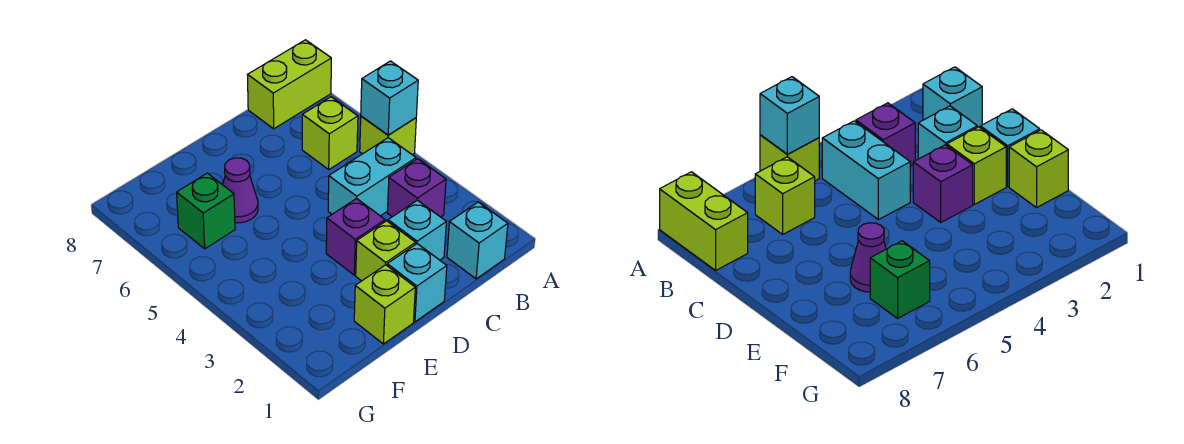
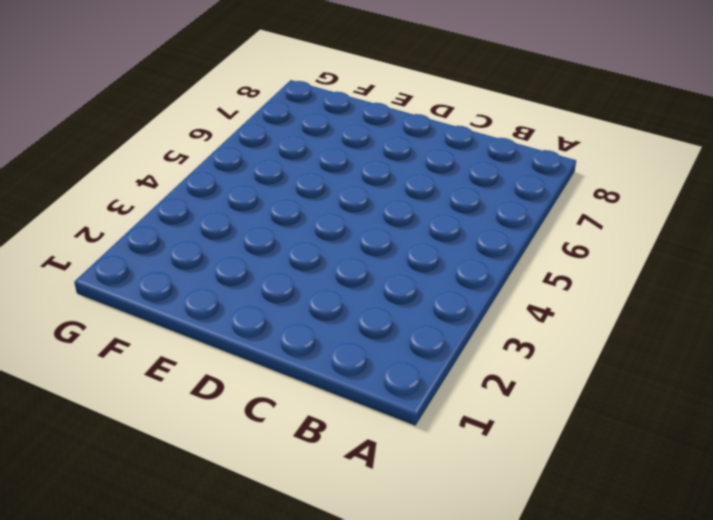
none -> lime 1x1 brick [360,116,416,155]
none -> lime 1x2 brick [248,40,331,129]
none -> cyan 1x1 brick [447,202,508,279]

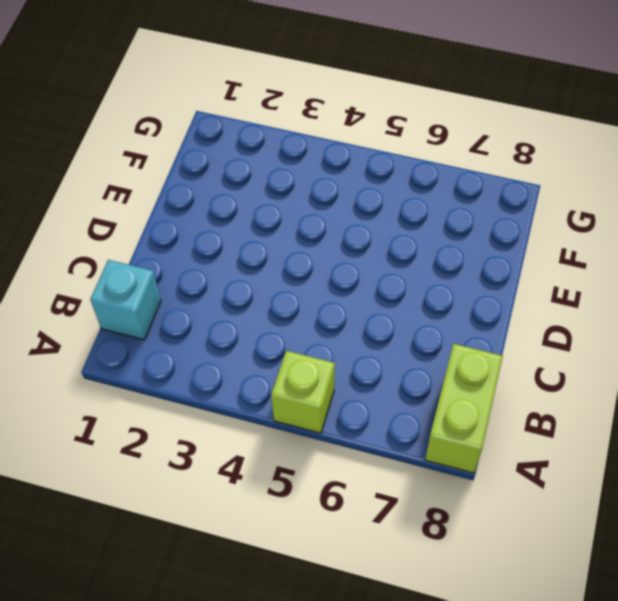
none -> purple 1x1 brick [387,159,446,217]
none -> cyan 1x2 brick [328,138,416,216]
none -> lime 1x1 brick [302,97,358,169]

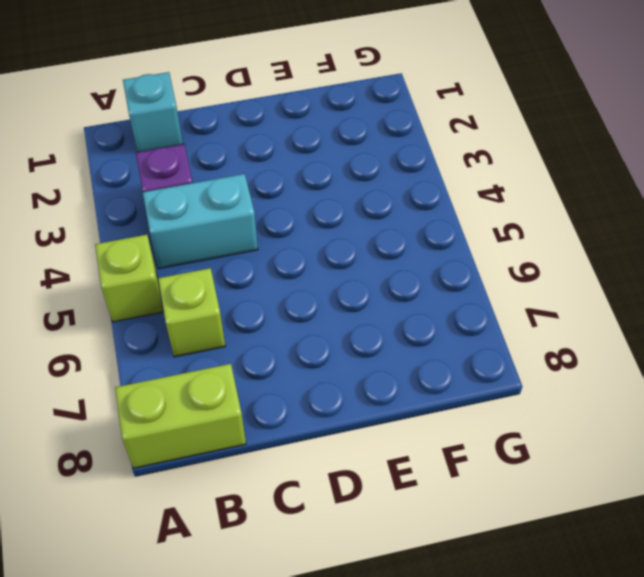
none -> cyan 1x1 brick [388,200,446,260]
none -> cyan 1x1 brick [387,244,447,322]
none -> lime 1x1 brick [356,221,416,281]

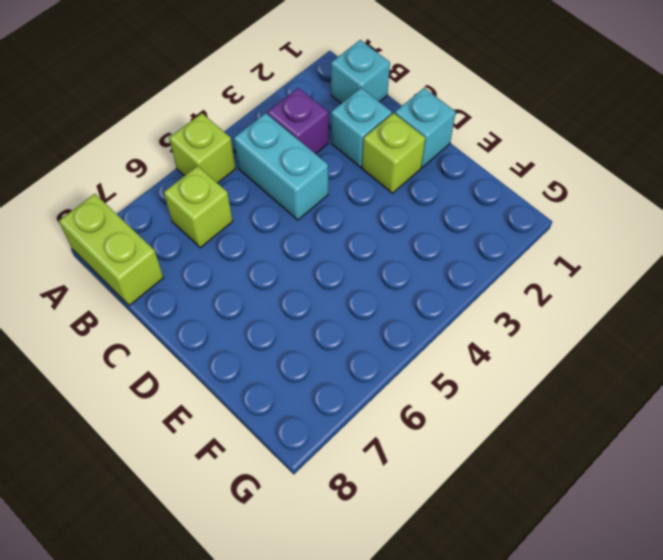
none -> purple 1x1 brick [326,198,385,275]
none -> lime 1x1 brick [354,265,415,344]
none -> purple 1x1 cone [223,158,258,223]

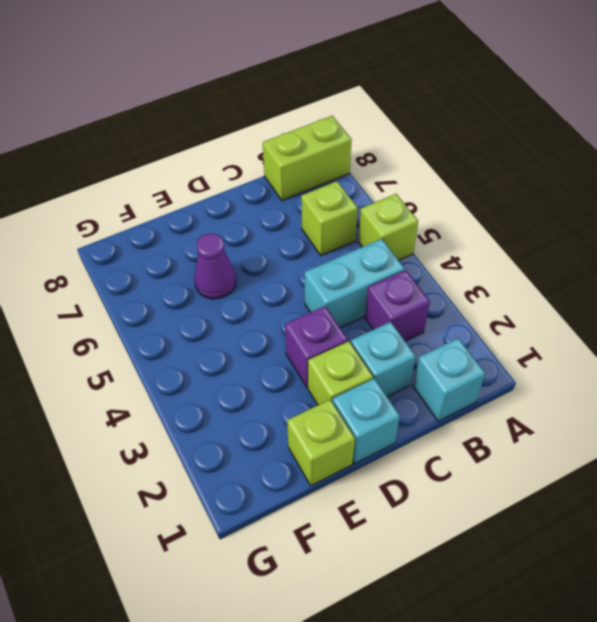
none -> green 1x1 brick [177,173,235,249]
none -> cyan 1x1 brick [361,61,418,135]

